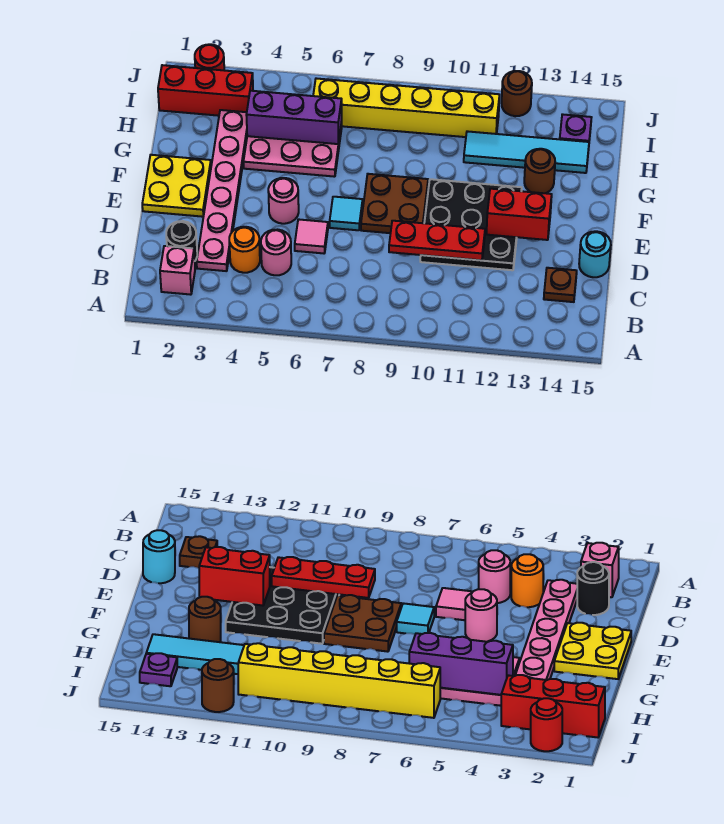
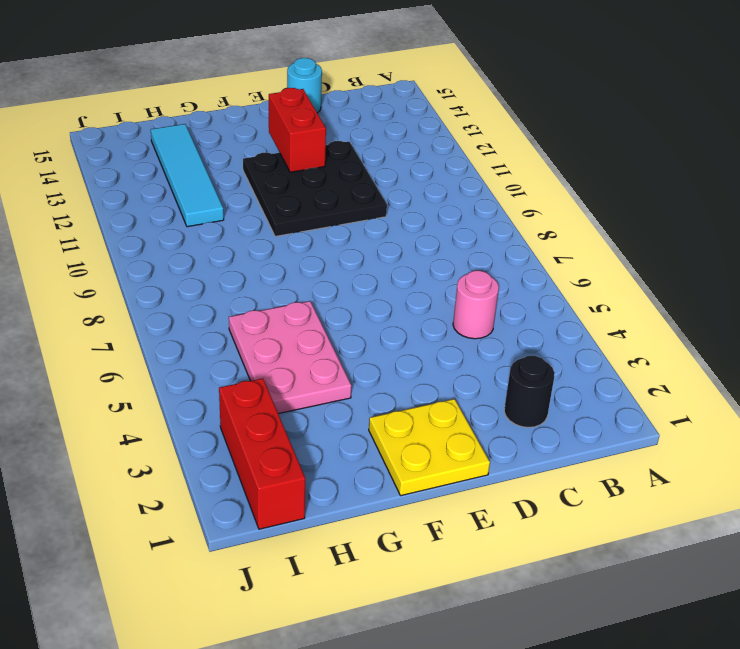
none -> pink 1x1 brick [160,246,195,295]
none -> pink 1x6 plate [197,110,247,271]
none -> orange 1x1 round brick [229,227,260,273]

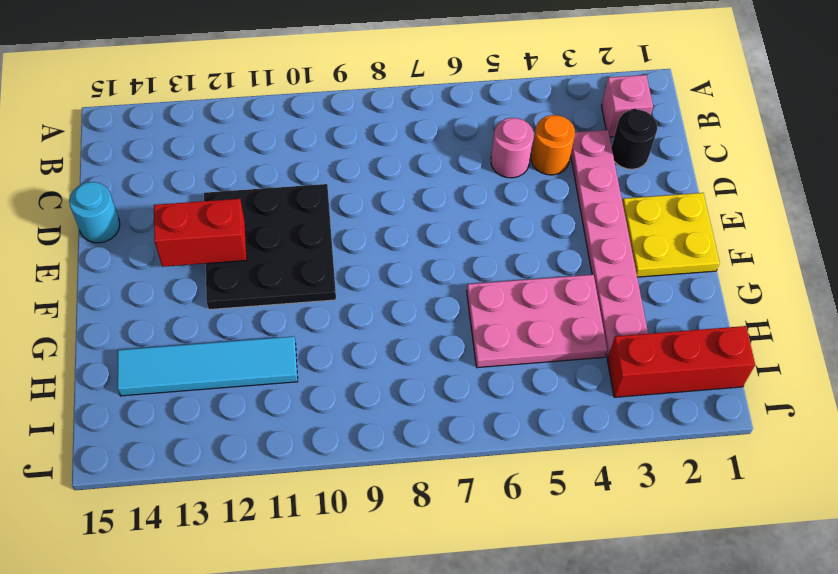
none -> brown 1x1 plate [544,268,577,302]
none -> pink 1x1 tile [295,219,328,253]
none -> pink 1x1 round brick [268,178,299,224]

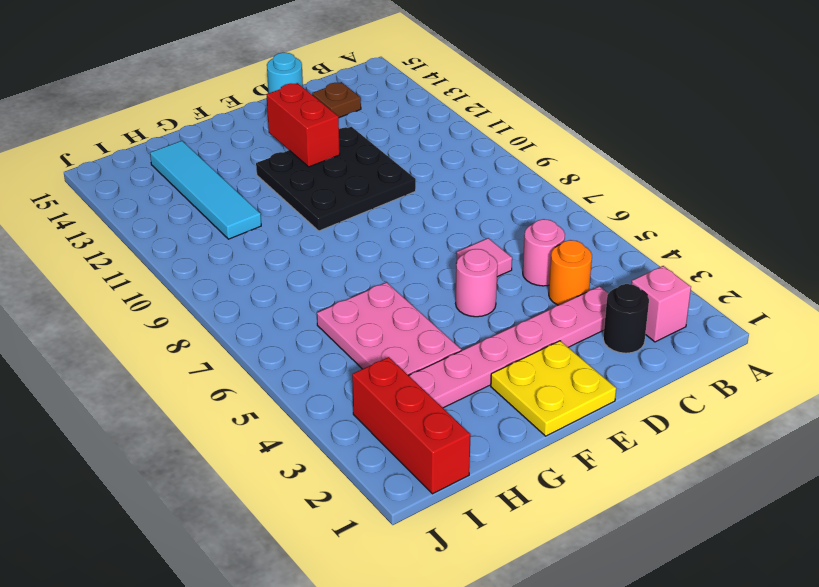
none -> cyan 1x1 tile [330,197,363,230]
none -> brown 2x2 plate [361,174,428,233]
none -> brown 1x1 round brick [524,149,555,193]

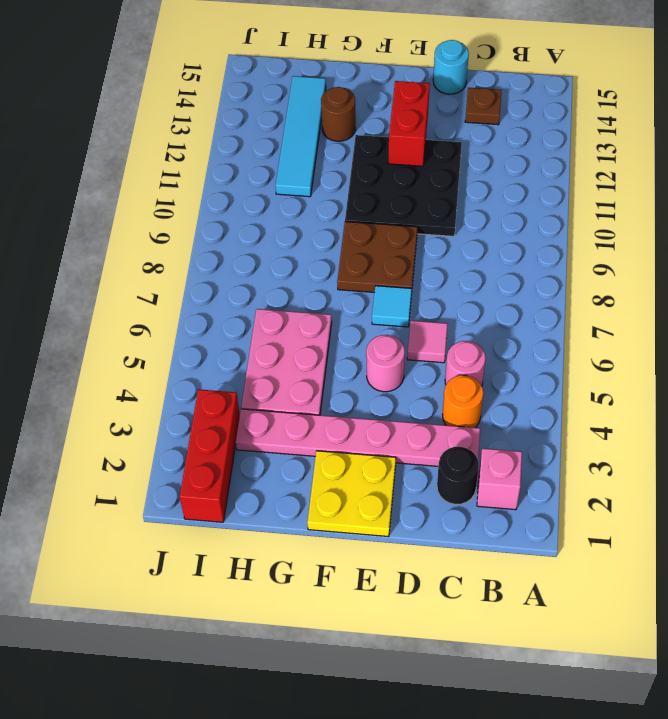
none -> yellow 1x6 brick [313,78,499,137]
none -> purple 1x1 plate [560,114,592,142]
none -> red 1x1 round brick [195,44,224,70]

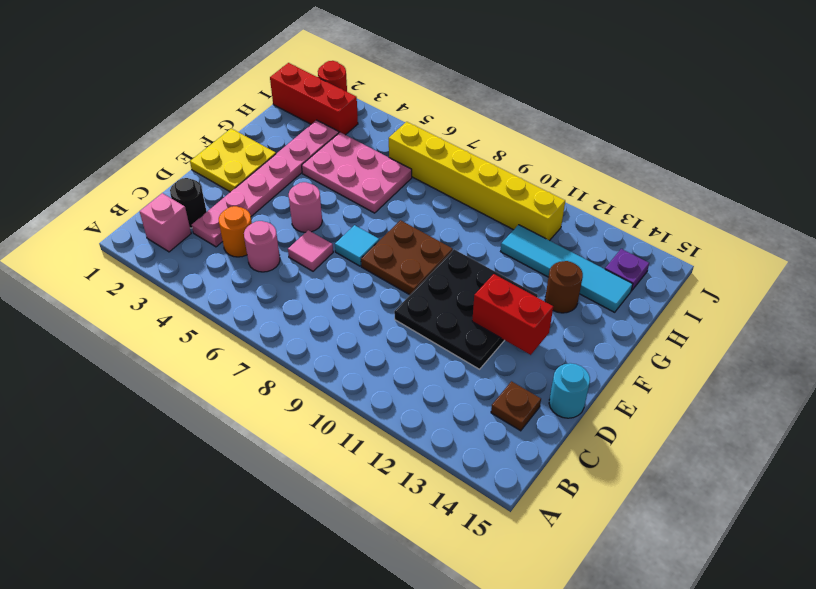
none -> brown 1x1 round brick [502,71,532,116]
none -> red 1x3 plate [389,221,485,260]
none -> purple 1x3 brick [246,91,342,144]

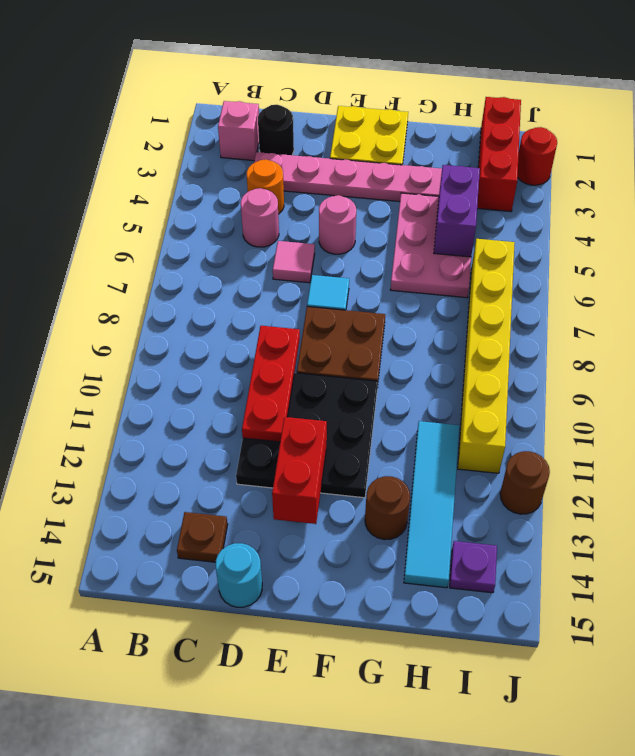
purple 1x2 brick [434,165,480,257] -> purple 1x3 brick [246,91,342,144]

